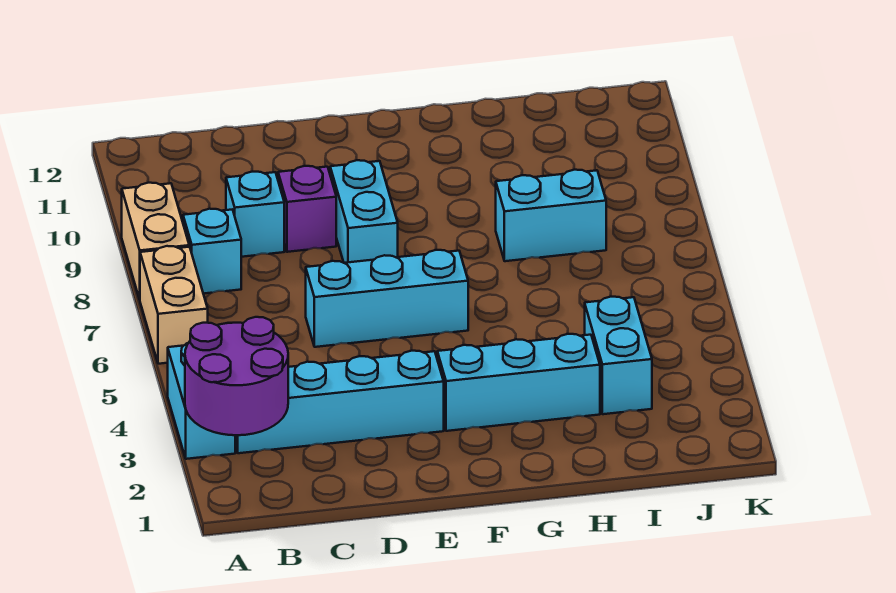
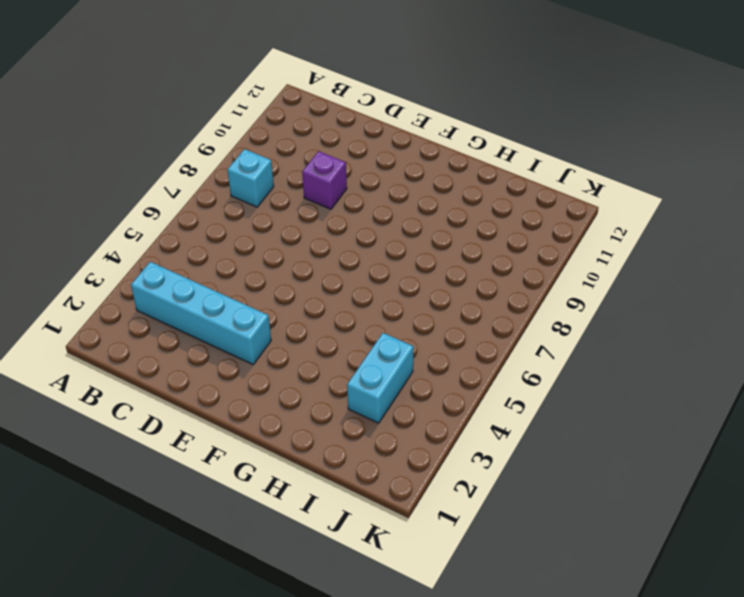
none -> cyan 1x2 brick [168,343,235,459]
none -> tan 1x2 brick [140,246,208,364]
none -> tan 1x2 brick [122,183,189,299]

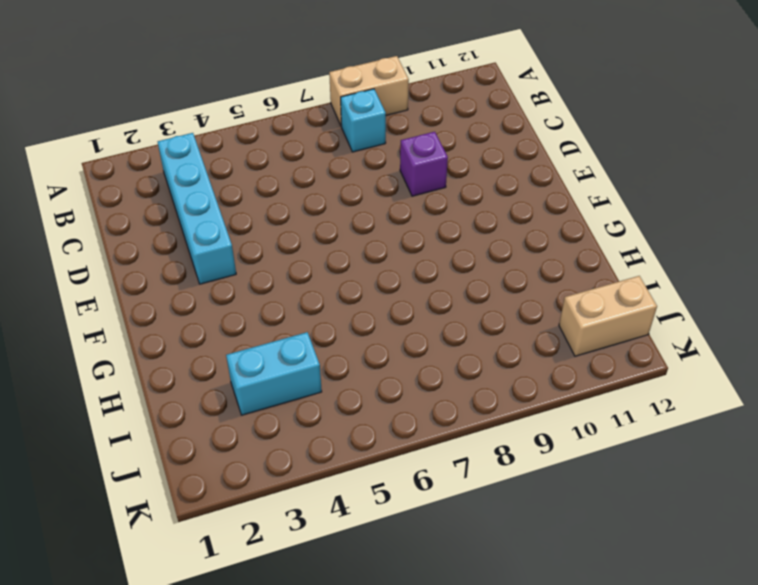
tan 1x2 brick [559,276,657,356] -> tan 1x2 brick moved to [140,246,208,364]
none -> cyan 1x2 brick [168,343,235,459]
none -> cyan 1x1 brick [226,171,284,257]
none -> cyan 1x3 brick [306,250,468,347]

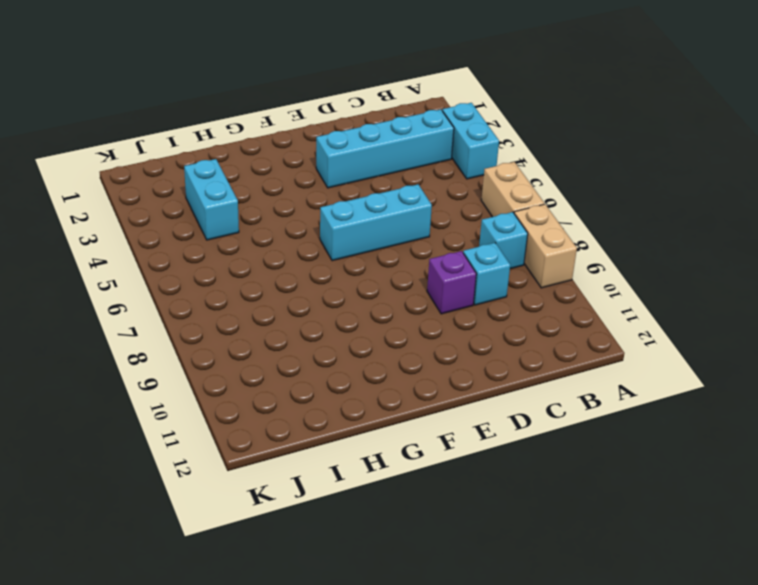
none -> cyan 1x2 brick [330,160,398,263]
none -> cyan 1x3 brick [437,334,600,431]
none -> cyan 1x2 brick [496,170,606,261]

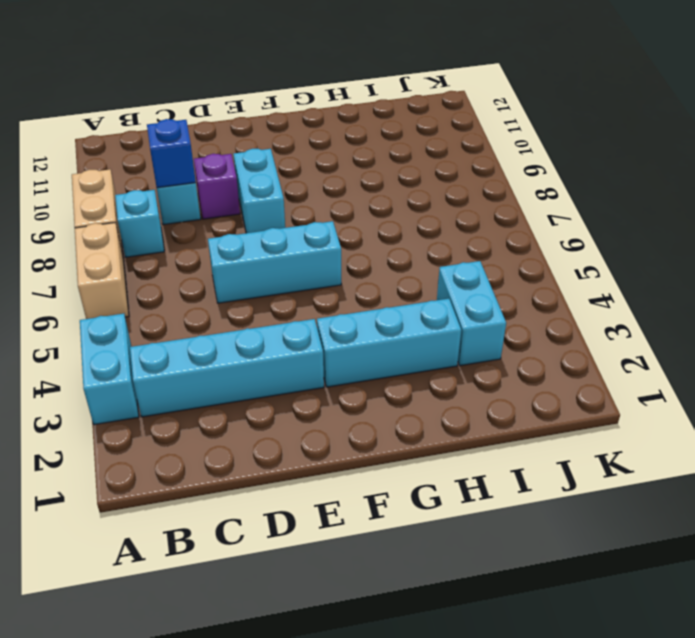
blue 1x1 brick [147,119,196,188] -> none
none -> cyan 1x2 brick [496,170,606,261]
none -> purple 2x2 round brick [185,317,288,435]

